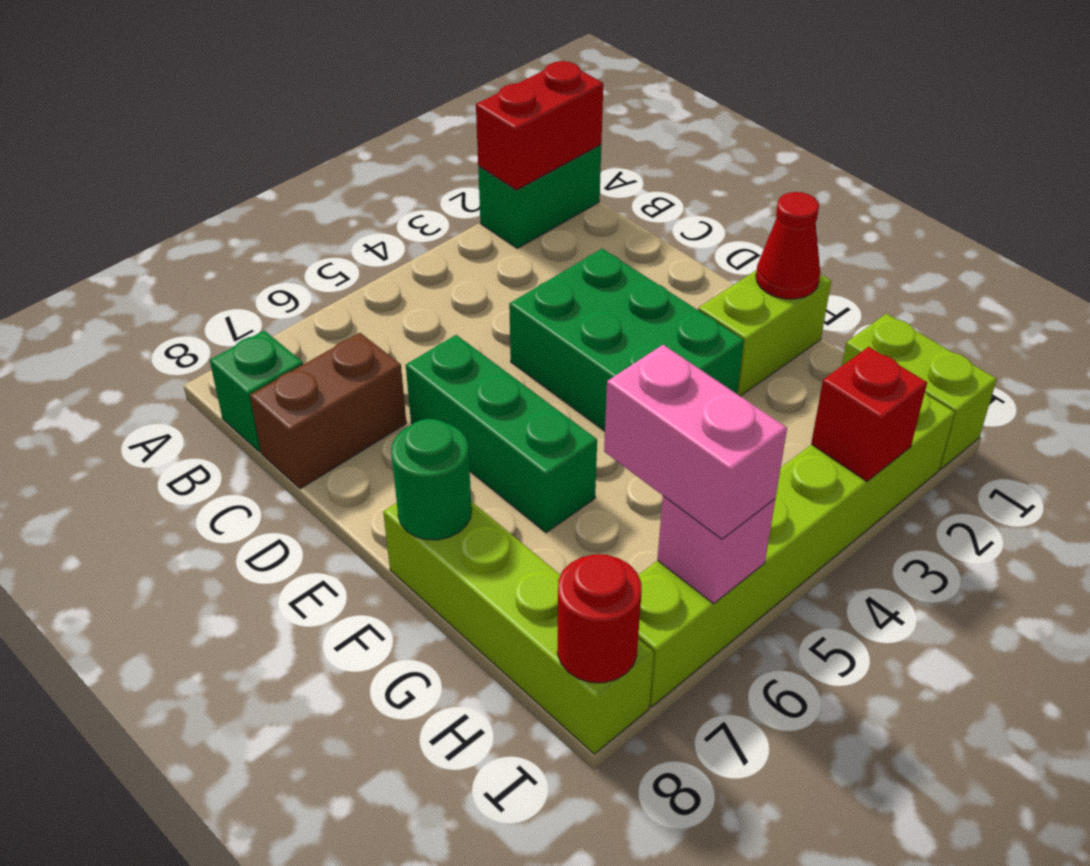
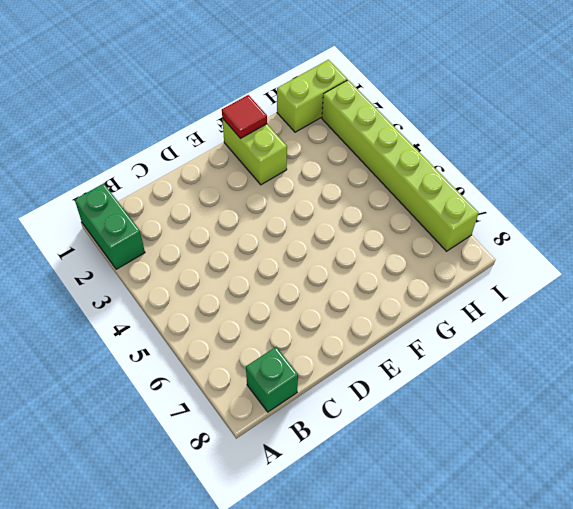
red 1x1 tile [222,95,267,139] -> red 1x1 cone [756,192,820,299]
none -> brown 1x2 brick [250,333,406,489]
none -> green 2x3 brick [509,249,744,431]
none -> green 1x3 brick [406,335,597,533]

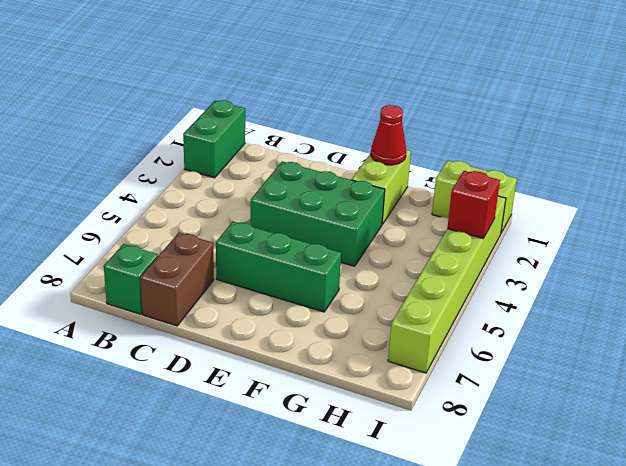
none -> lime 1x4 brick [383,502,654,754]
none -> red 1x2 brick [476,61,603,190]
none -> green 1x1 round brick [391,419,472,540]

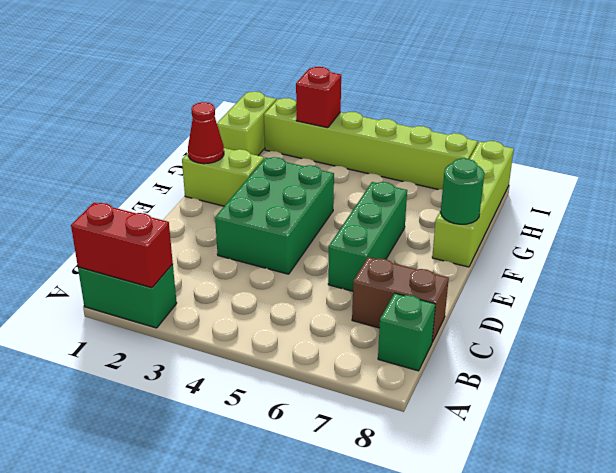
none -> pink 1x1 brick [657,496,775,604]
none -> red 1x1 round brick [557,554,642,683]
none -> pink 1x2 brick [604,345,787,539]

